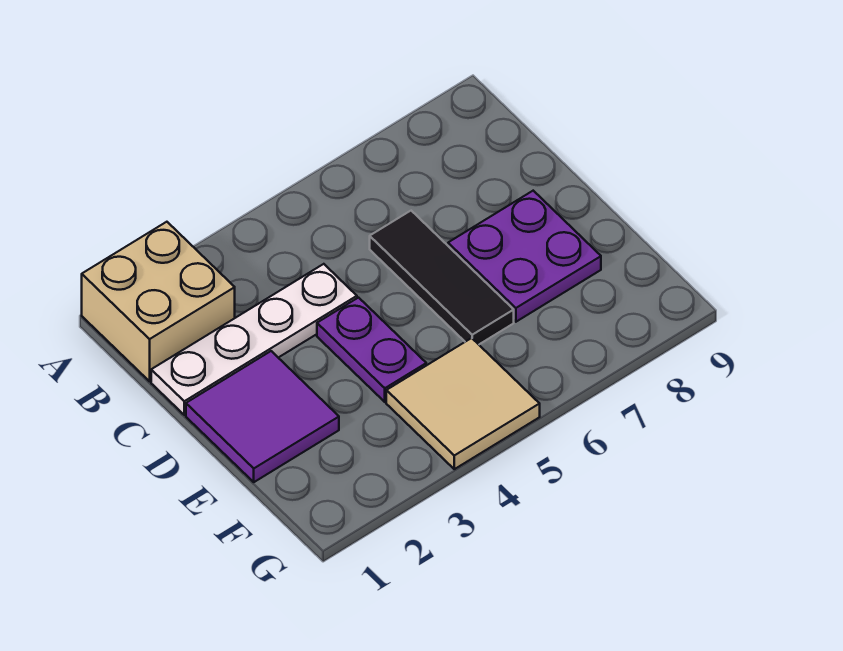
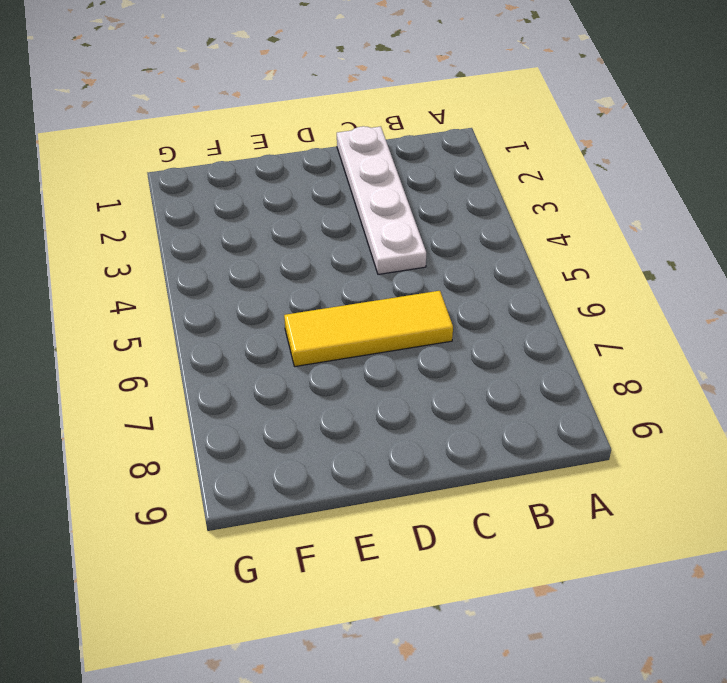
yellow 1x3 tile [284,291,453,366] -> black 1x3 tile [370,211,514,344]
none -> tan 2x2 brick [82,222,235,381]
none -> purple 2x2 tile [186,351,339,482]

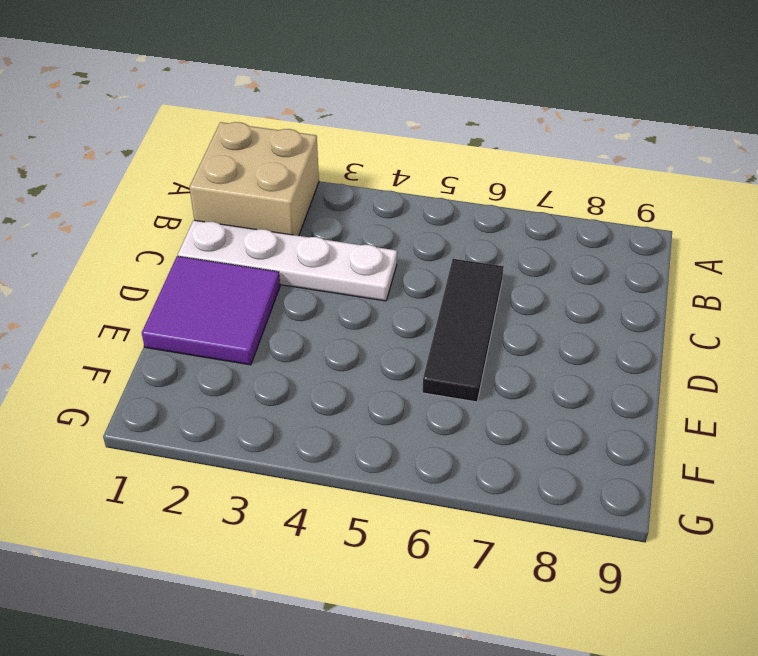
none -> purple 1x2 plate [317,298,426,402]
none -> purple 2x2 plate [448,191,601,322]

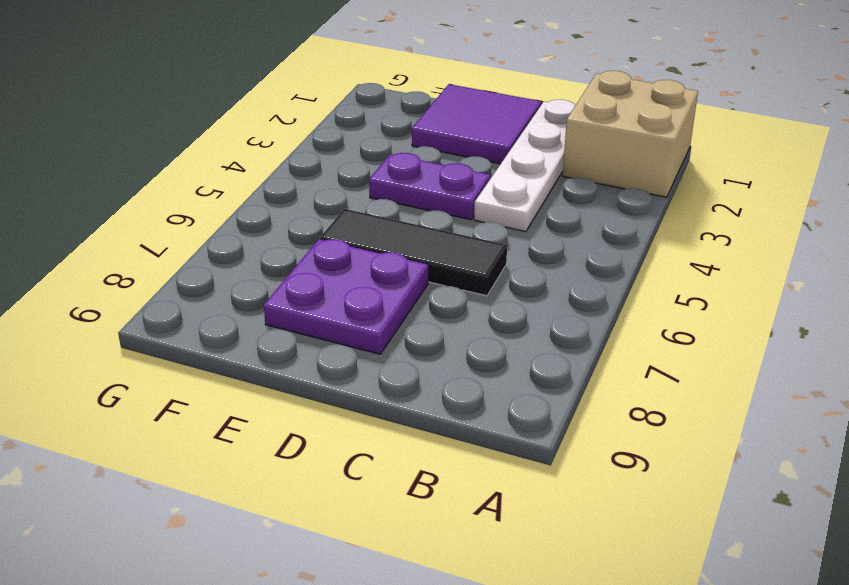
none -> tan 2x2 tile [386,338,540,469]

